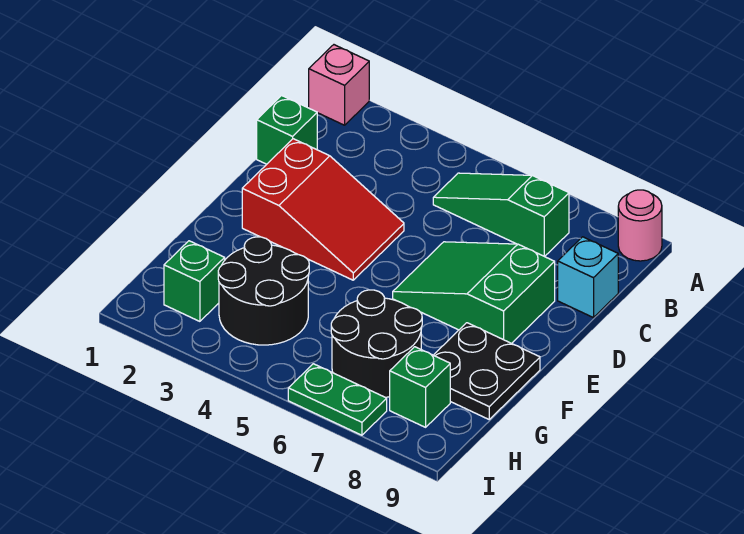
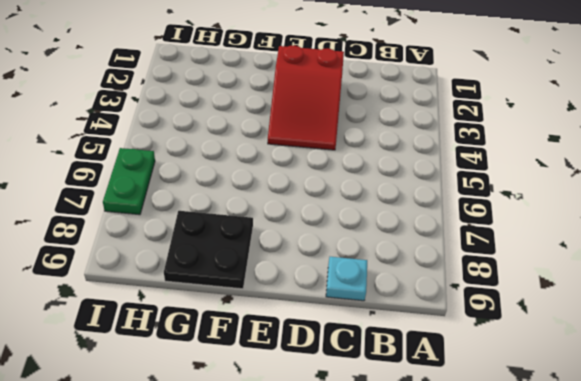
cyan 1x1 plate [326,257,367,301] -> cyan 1x1 brick [558,237,618,318]
none -> pink 1x1 brick [309,45,369,125]
none -> pink 1x1 round brick [618,190,662,261]
none -> green 1x3 slope [433,173,569,256]

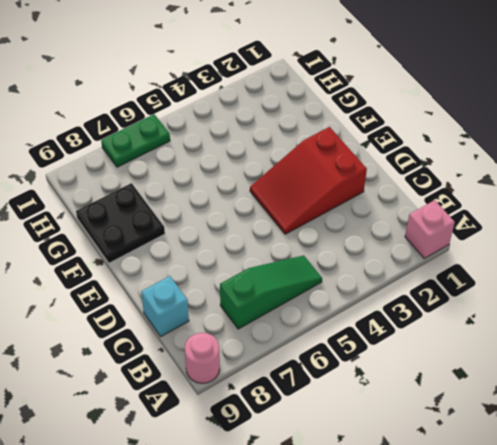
none -> green 1x1 brick [257,96,317,164]
none -> green 2x3 slope [393,242,555,343]
none -> black 2x2 round brick [218,237,309,345]

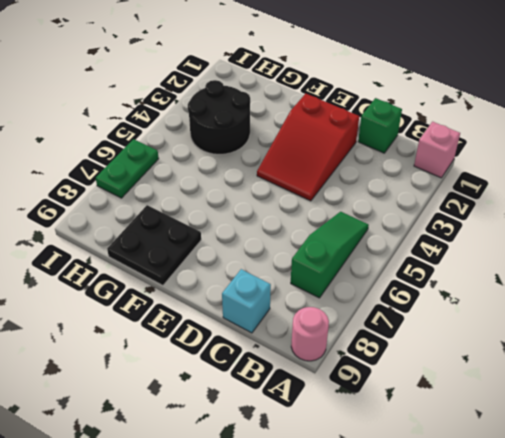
none -> green 2x3 slope [393,242,555,343]
none -> black 2x2 round brick [331,290,422,397]
none -> green 1x1 brick [164,241,225,321]

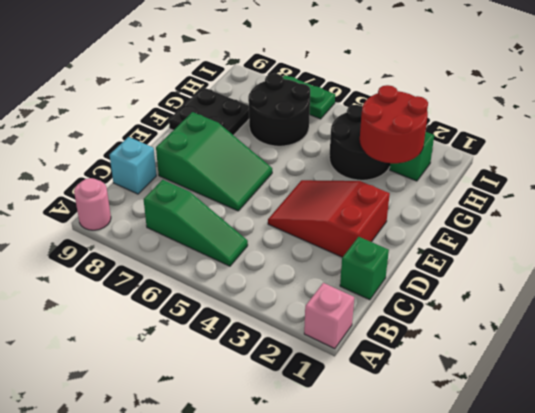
red 2x2 round brick [360,85,428,163] -> none
none -> green 1x1 brick [390,347,450,427]

